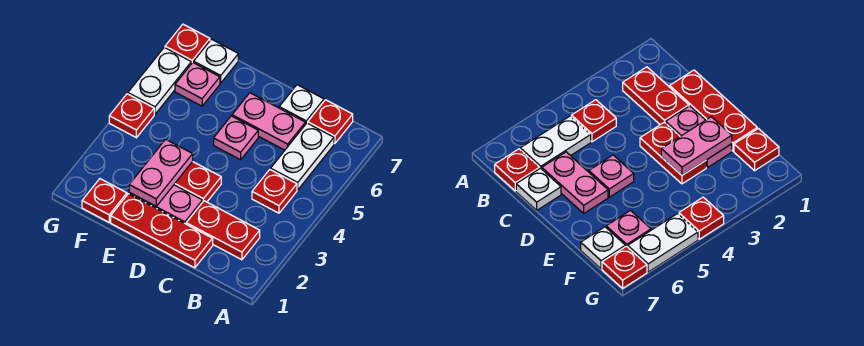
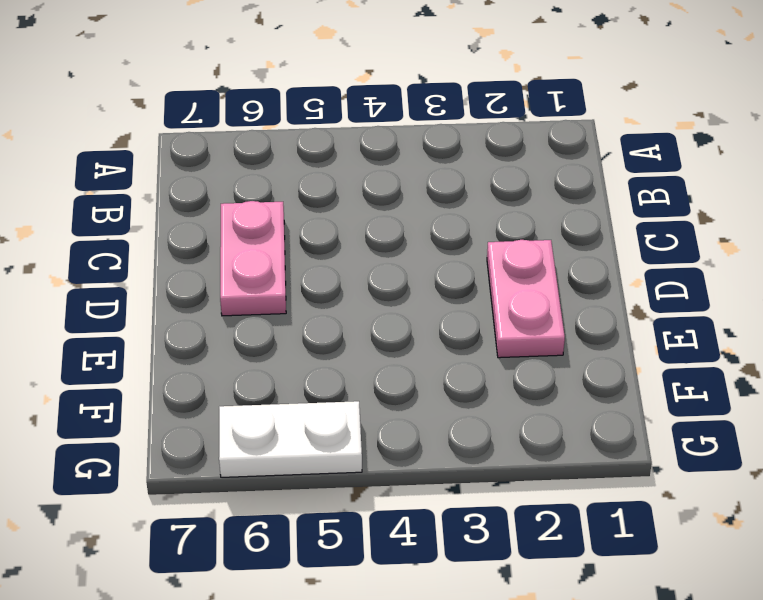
none -> red 1x2 plate [186,201,260,260]
none -> red 1x1 plate [252,170,297,213]
none -> white 1x2 plate [271,123,334,190]

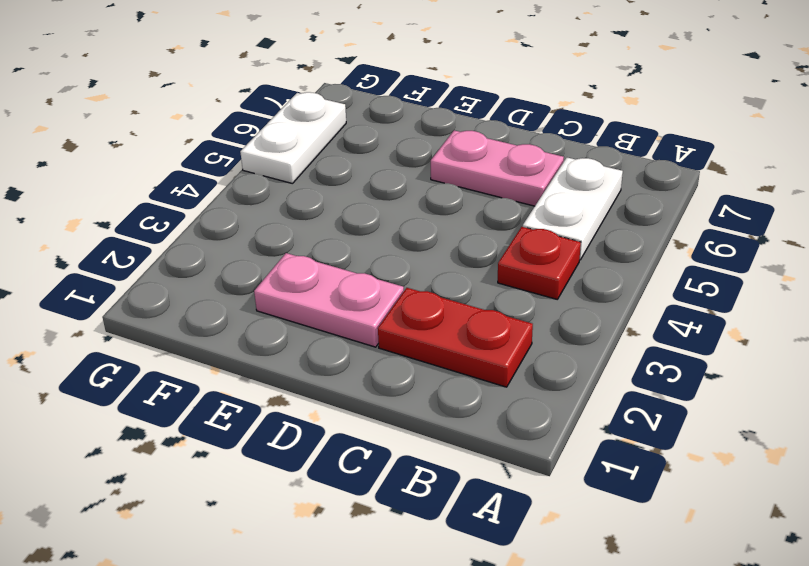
none -> red 1x1 plate [308,100,353,144]
none -> red 1x3 plate [111,194,213,268]
none -> white 1x1 plate [279,85,324,124]

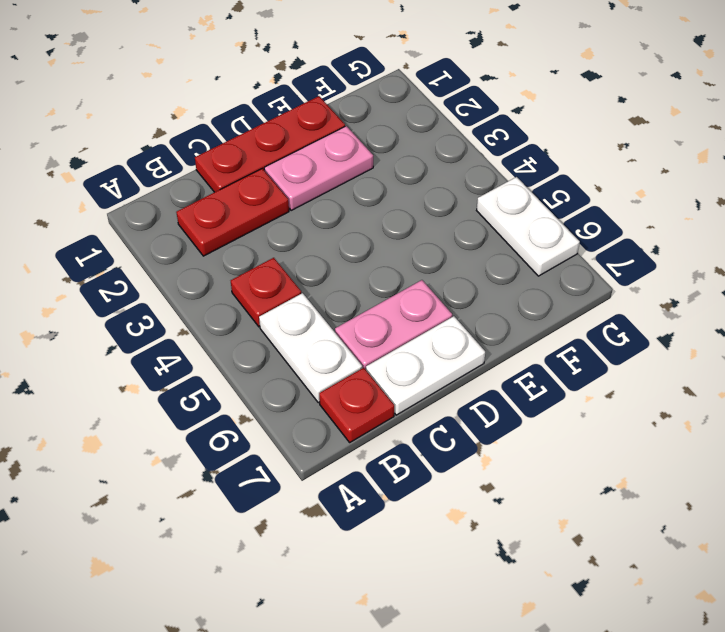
white 1x2 plate [366,316,485,415] -> white 1x1 plate [279,85,324,124]
none -> red 1x2 plate [174,162,221,202]
none -> pink 1x1 plate [214,116,258,160]
none -> red 1x1 plate [82,179,127,222]

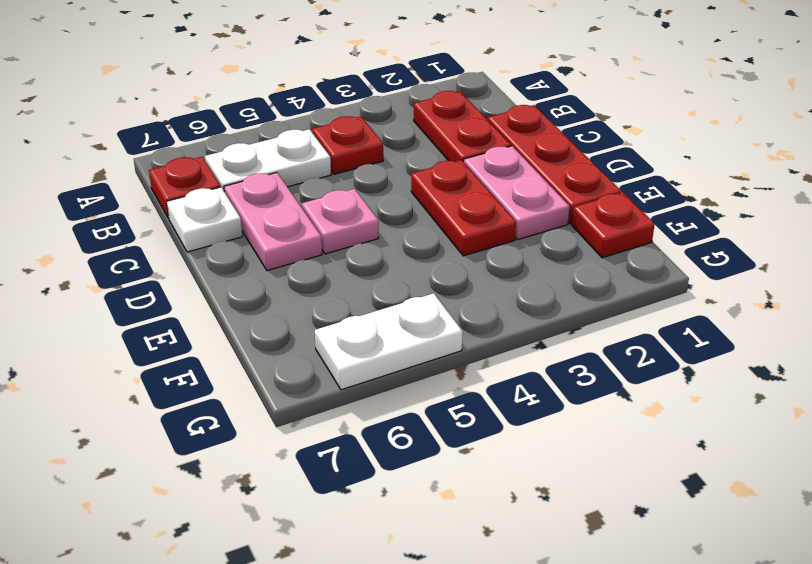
none -> pink 1x1 plate [175,63,220,106]
none -> white 1x1 plate [194,39,238,83]
none -> red 1x1 plate [109,94,154,138]

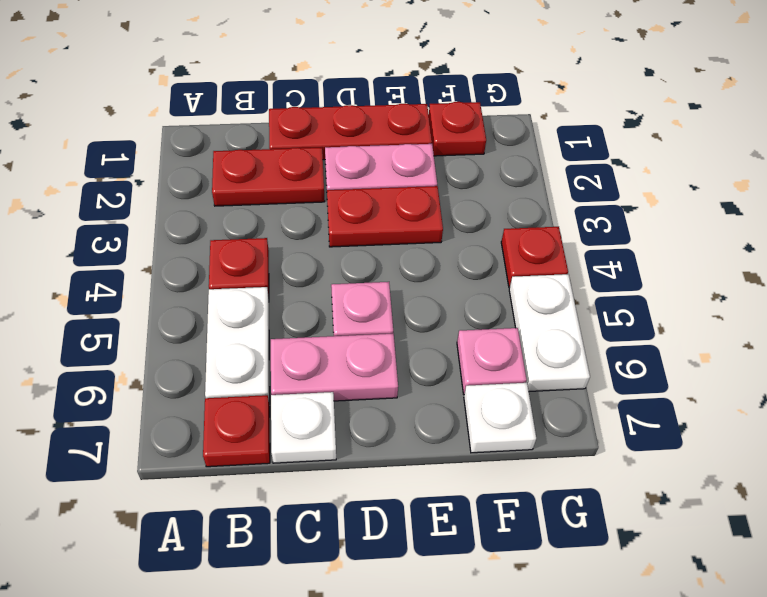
none -> red 1x1 plate [165,24,210,64]
none -> pink 1x2 plate [129,139,193,206]

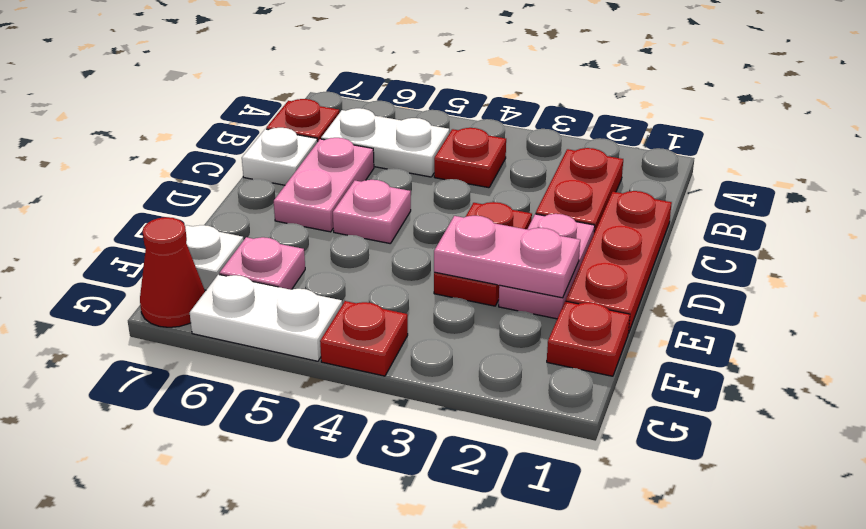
red 1x1 cone [140,217,205,327] -> red 1x1 plate [165,24,210,64]

